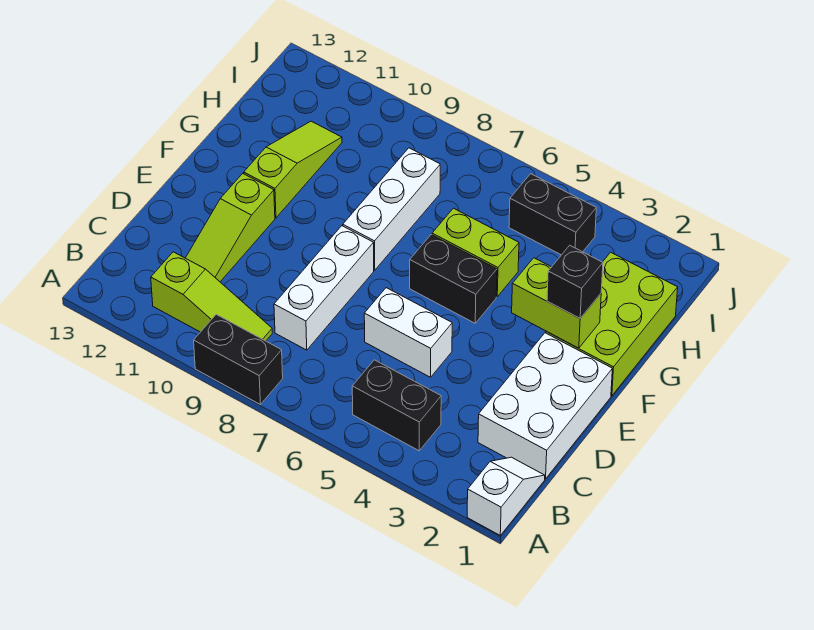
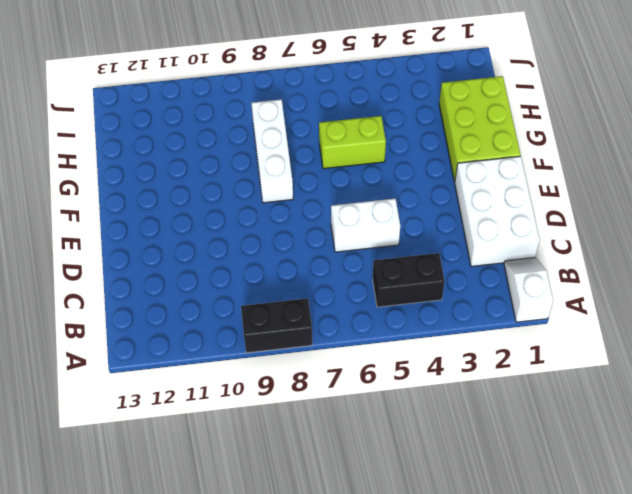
none -> lime 1x3 slope [151,252,272,341]
none -> white 1x3 brick [274,226,374,350]
none -> lime 1x3 slope [186,174,275,282]

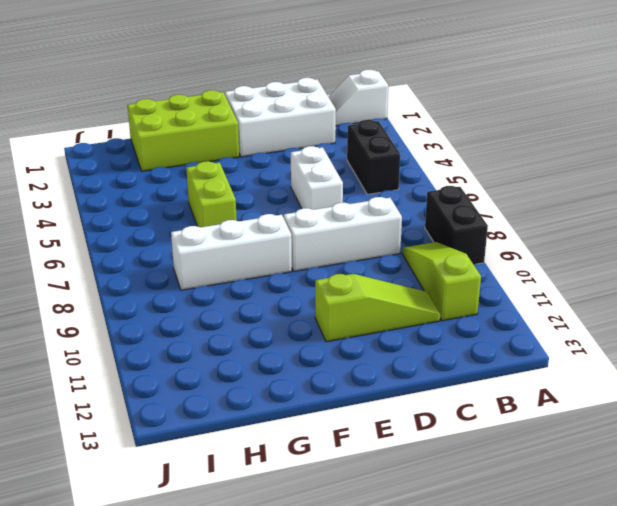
none -> black 1x2 brick [410,235,497,323]
none -> lime 1x3 slope [244,121,342,218]
none -> black 1x2 brick [509,174,596,255]

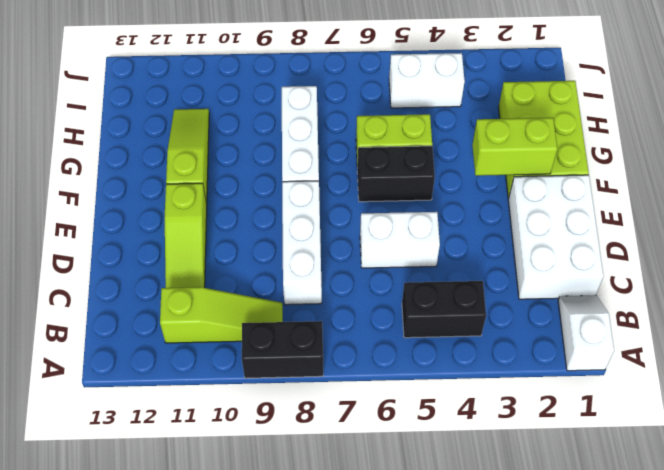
white 1x2 brick [389,53,465,108] -> black 1x2 brick [509,174,596,255]
none -> black 1x1 brick [547,245,603,318]

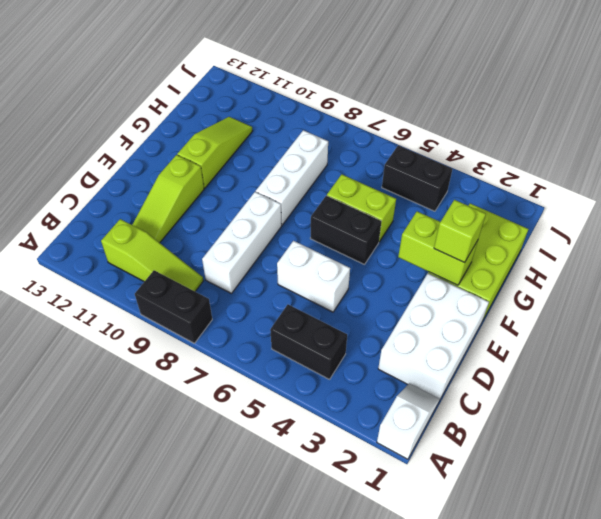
lime 1x1 brick [434,200,486,263] -> black 1x1 brick [547,245,603,318]

